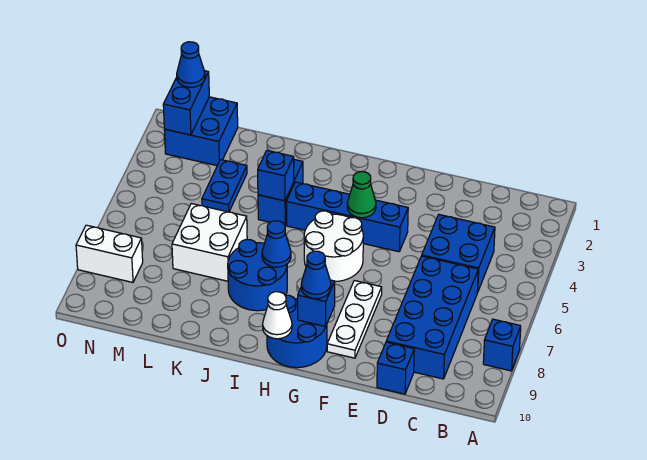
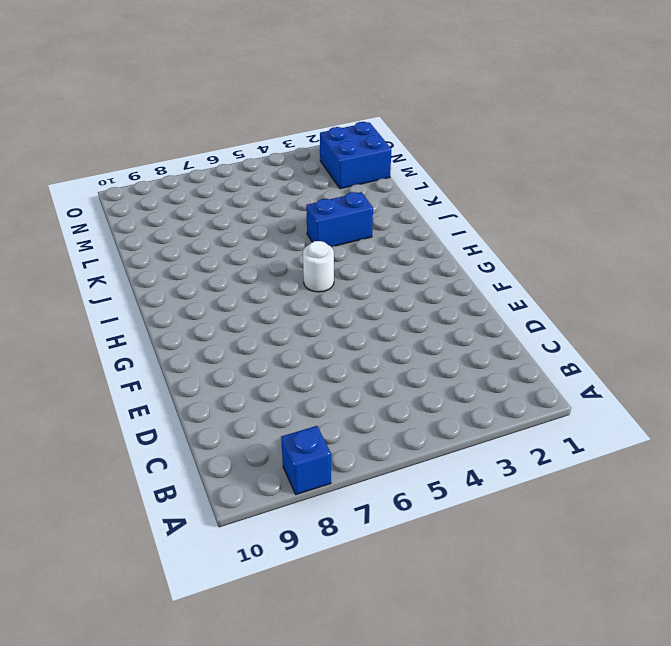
white 1x1 round brick [303,241,334,292] -> white 2x2 round brick [304,211,363,282]
none -> blue 2x2 brick [422,215,495,292]
none -> blue 2x4 brick [386,256,478,379]
none -> blue 1x1 brick [377,342,414,394]

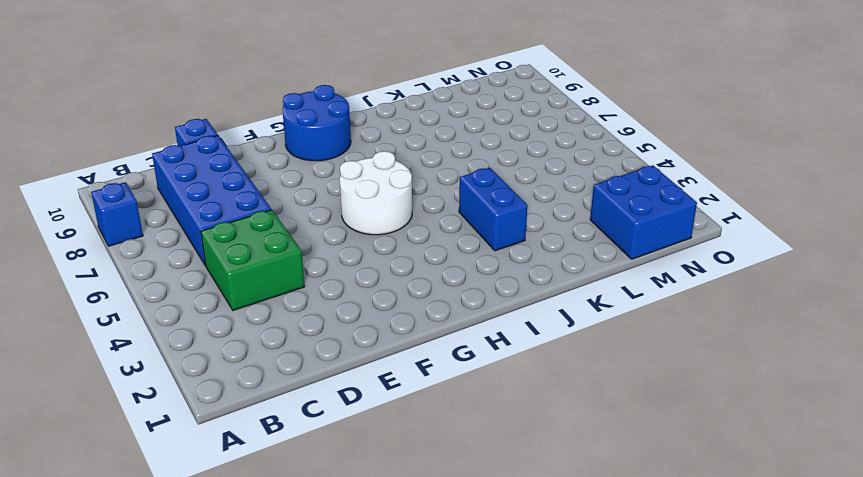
green 2x2 brick [201,210,305,310] -> blue 2x2 brick [422,215,495,292]
none -> blue 1x4 brick [286,182,408,252]
none -> white 1x3 plate [327,281,382,358]
none -> blue 2x2 round brick [228,239,287,311]

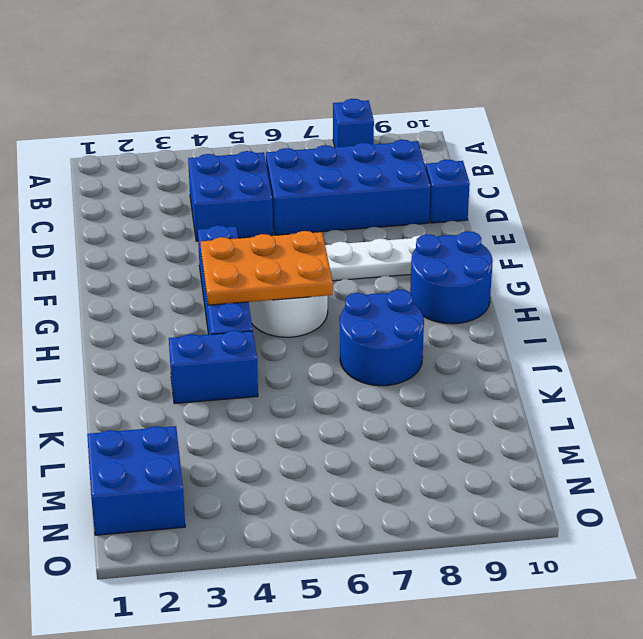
orange 2x3 plate [201,231,333,305] -> green 1x1 cone [347,172,376,218]
none -> white 2x2 brick [172,204,247,281]
none -> blue 1x2 plate [202,160,247,212]
none -> white 1x2 brick [76,225,143,282]

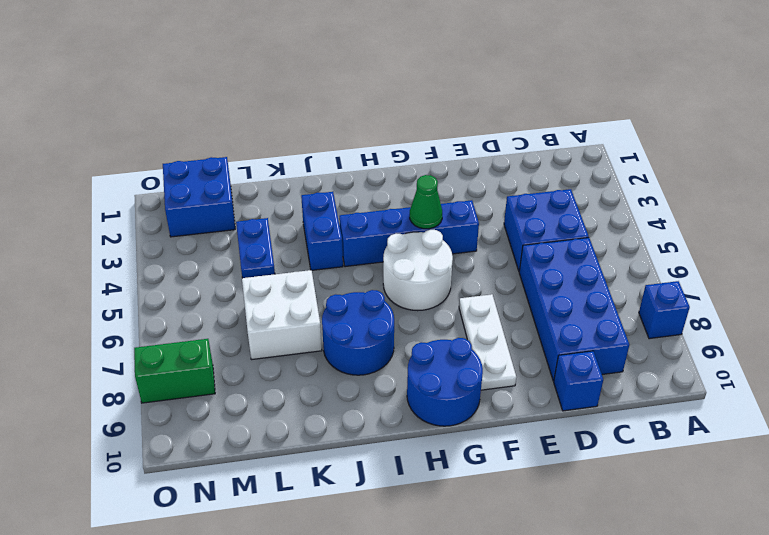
green 1x2 brick [134,339,215,403] -> white 1x2 brick [76,225,143,282]
none -> blue 1x1 brick [298,280,335,327]
none -> white 1x1 cone [263,292,292,339]
none -> blue 1x1 cone [262,221,291,267]

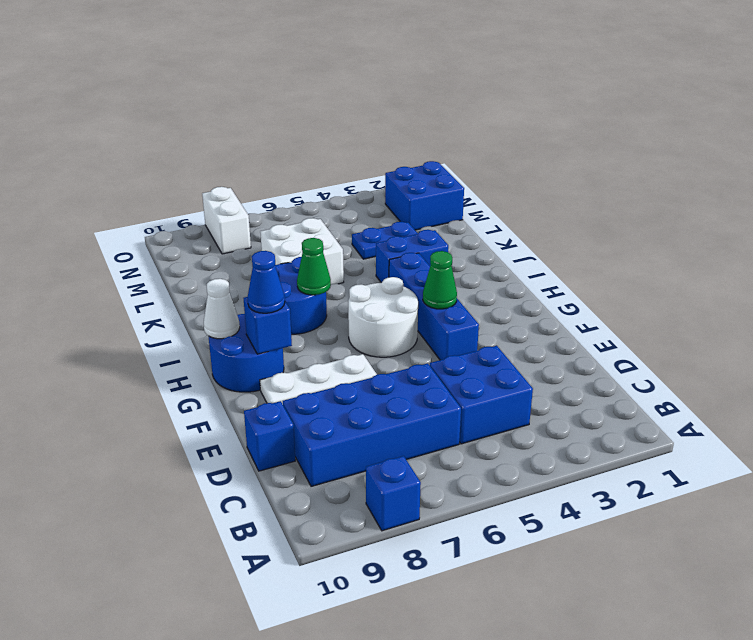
green 1x1 cone [297,238,331,295] -> blue 1x1 cone [262,221,291,267]
none -> blue 1x1 brick [258,151,294,201]
none -> blue 1x2 brick [163,71,209,135]
none -> blue 1x1 cone [177,42,205,87]

